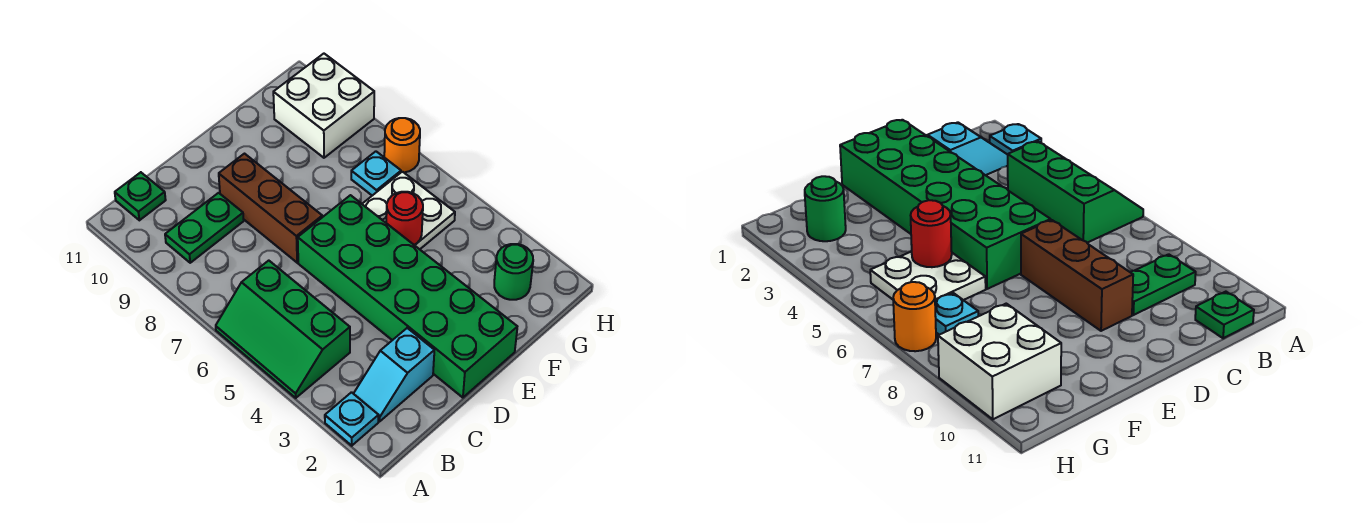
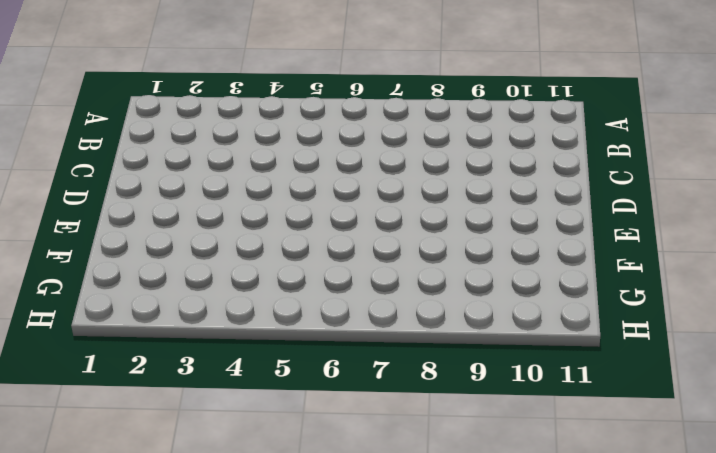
none -> cyan 1x1 plate [325,392,379,446]
none -> green 2x3 slope [216,261,350,398]
none -> cyan 1x2 slope [354,328,434,421]

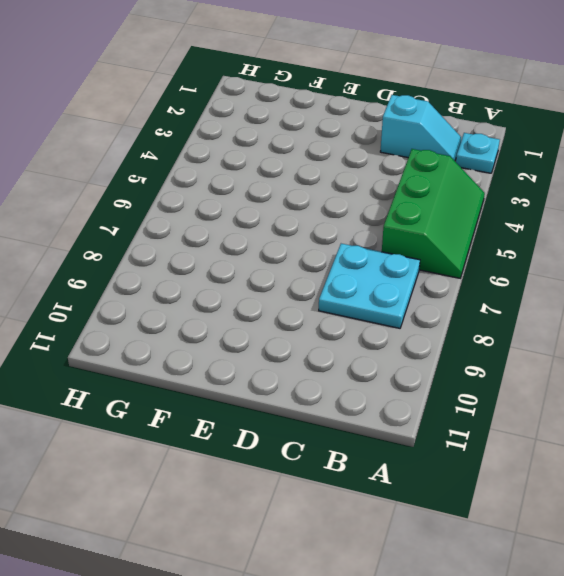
cyan 2x2 plate [319,244,420,328] -> none
none -> green 1x2 plate [165,193,244,263]
none -> green 1x1 plate [115,172,166,220]
none -> green 2x6 brick [298,195,517,398]

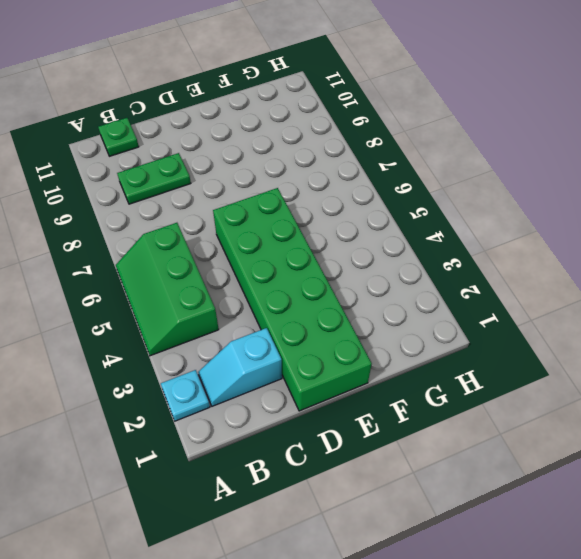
none -> brown 1x3 brick [219,154,322,263]
none -> white 2x2 plate [363,172,455,249]
none -> green 1x1 round brick [494,244,533,300]

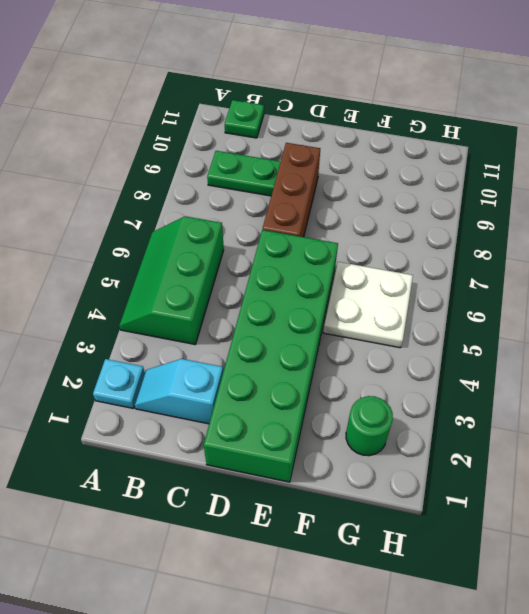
none -> cyan 1x1 plate [351,151,401,196]
none -> white 2x2 brick [273,54,374,158]
none -> orange 1x1 round brick [384,118,420,172]

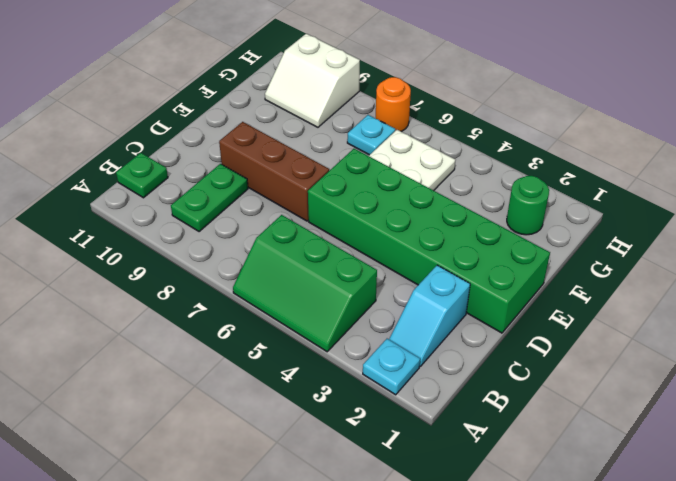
white 2x2 slope [265,34,360,127] -> white 2x2 brick [273,54,374,158]
none -> red 1x1 round brick [386,192,423,245]

